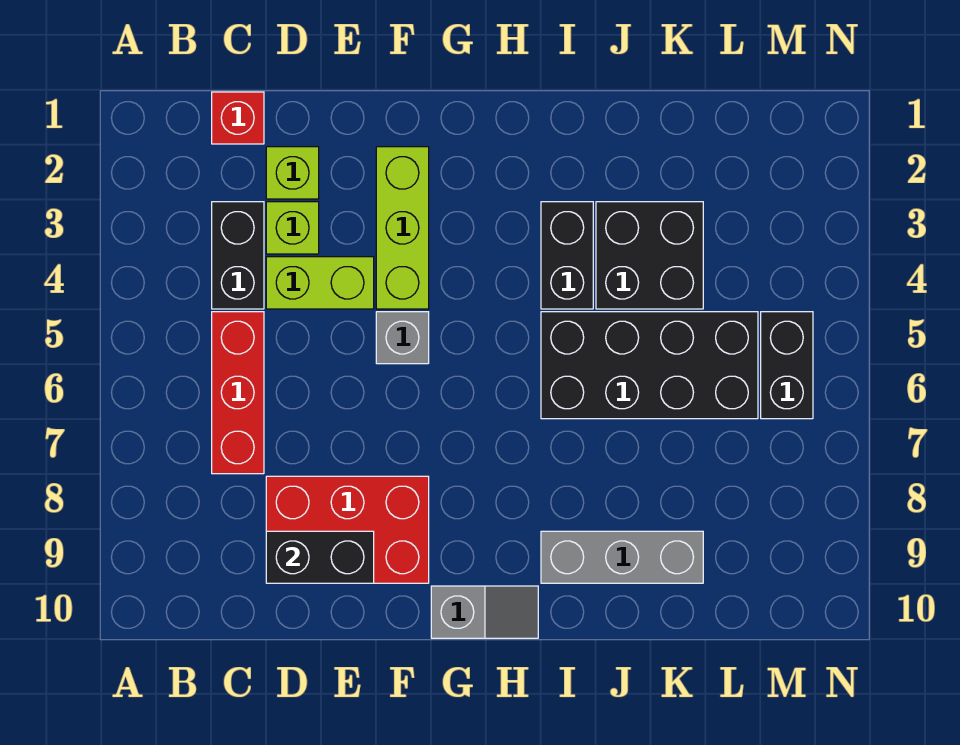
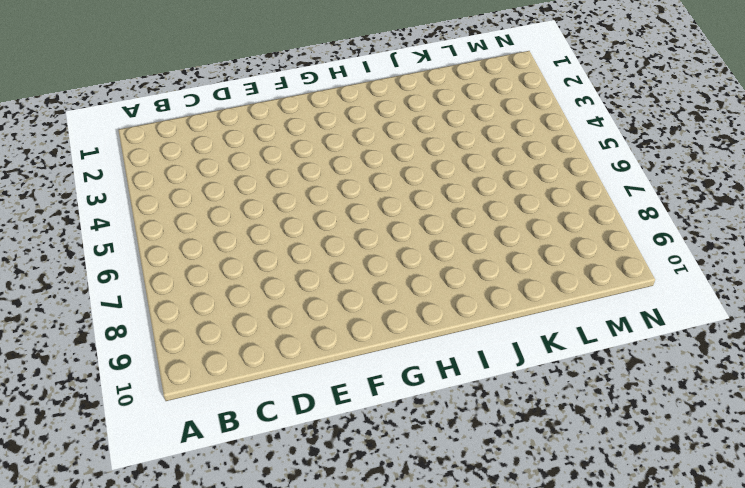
none -> red 1x1 brick [212,92,264,144]
none -> black 1x2 brick [212,202,264,309]
none -> red 1x3 brick [212,312,264,474]

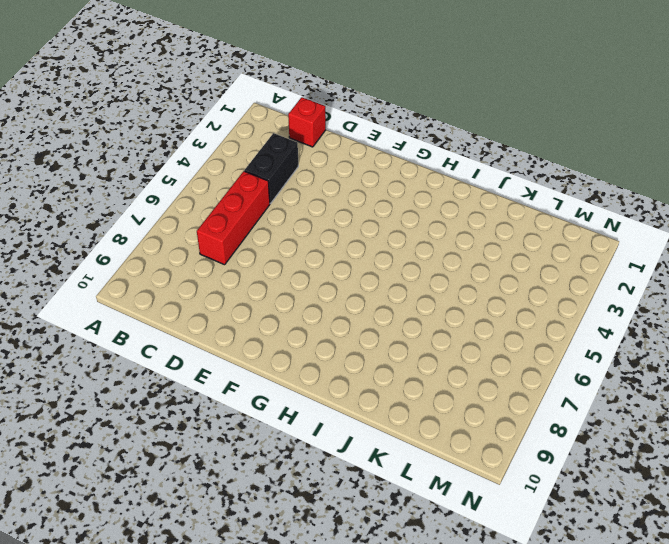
none -> lime 1x1 brick [266,147,319,199]
none -> lime 1x1 brick [266,202,319,254]
none -> lime 1x2 brick [266,257,374,309]

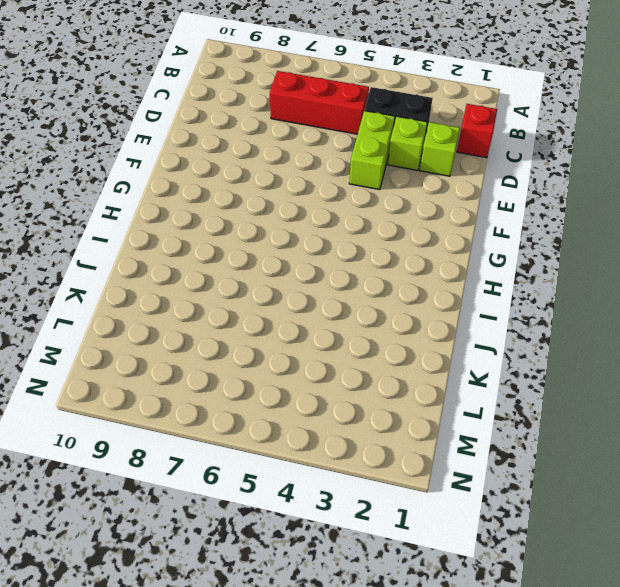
none -> red 2x3 brick [266,476,429,583]
none -> lime 1x3 brick [376,147,429,309]
none -> grey 1x1 brick [376,312,429,364]

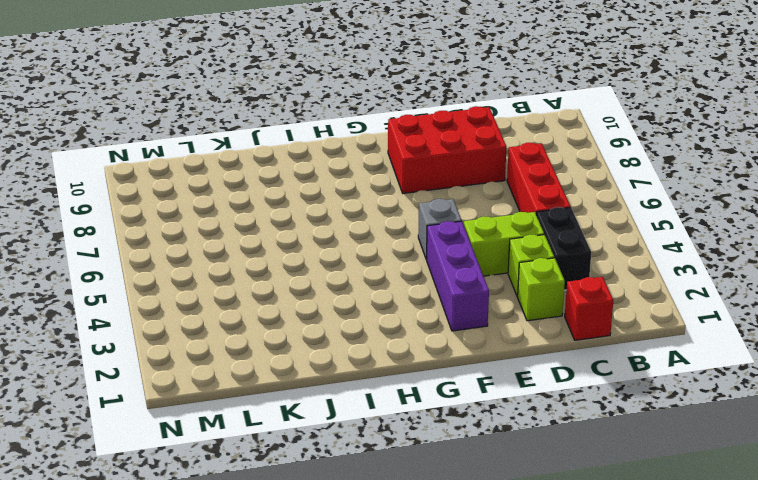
purple 1x3 brick [427,221,489,331] -> lime 1x3 brick [376,147,429,309]
none -> grey 1x2 slope [431,586,538,638]
none -> black 1x2 brick [541,202,593,309]
none -> black 2x4 brick [541,312,758,419]

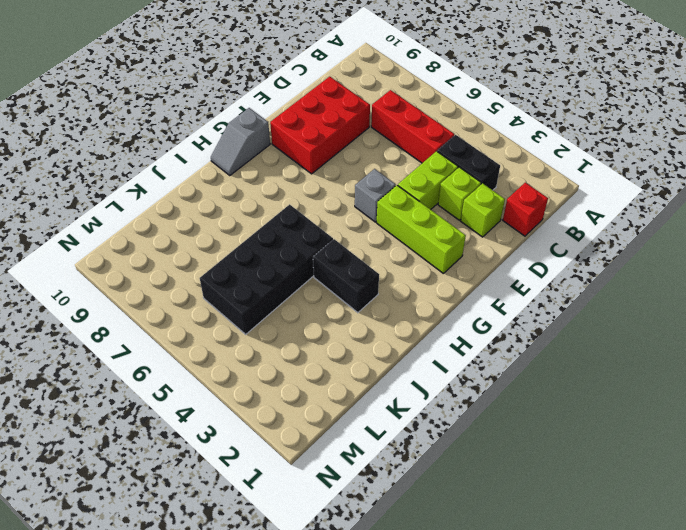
none -> grey 1x3 brick [541,531,703,583]
none -> black 2x2 brick [596,202,703,309]
none -> black 1x2 brick [761,312,813,419]

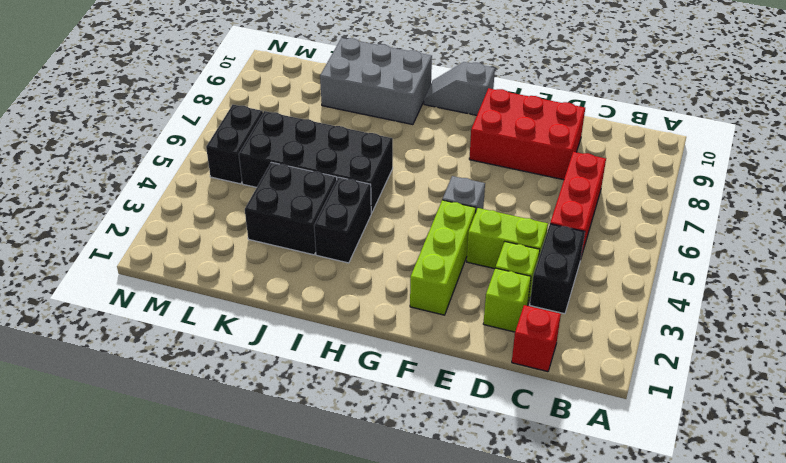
grey 2x3 brick [320,38,432,125] -> grey 1x3 brick [541,531,703,583]
none -> black 1x2 brick [266,531,374,583]

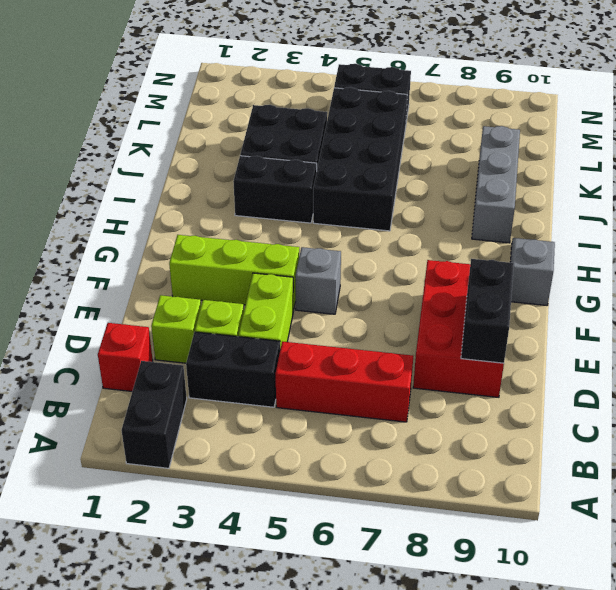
black 1x2 brick [121,361,187,468] -> none

